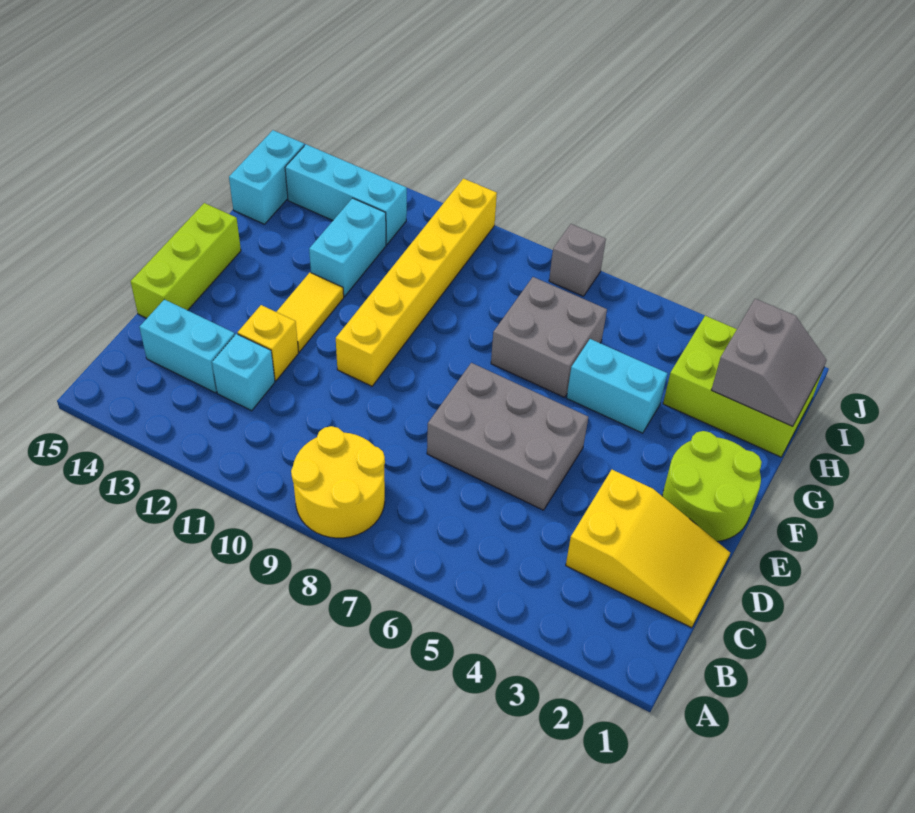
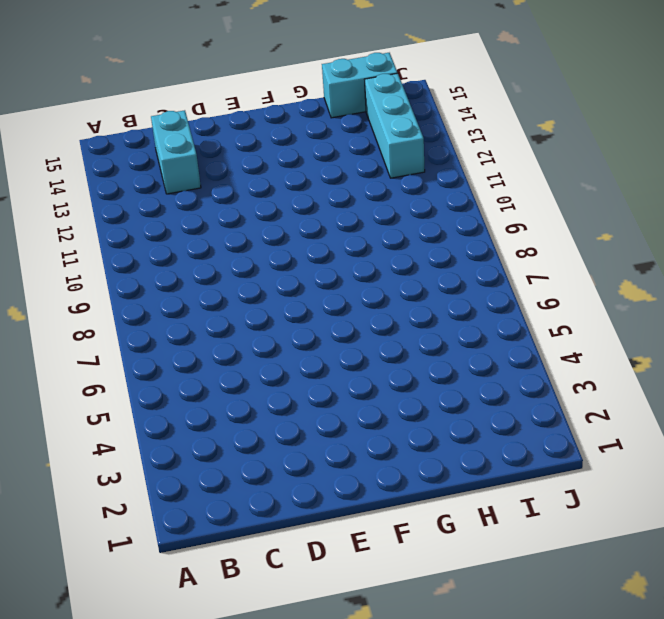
none -> yellow 2x2 round brick [291,426,385,538]
none -> yellow 2x3 slope [566,470,730,628]
none -> cyan 1x1 brick [212,334,275,411]

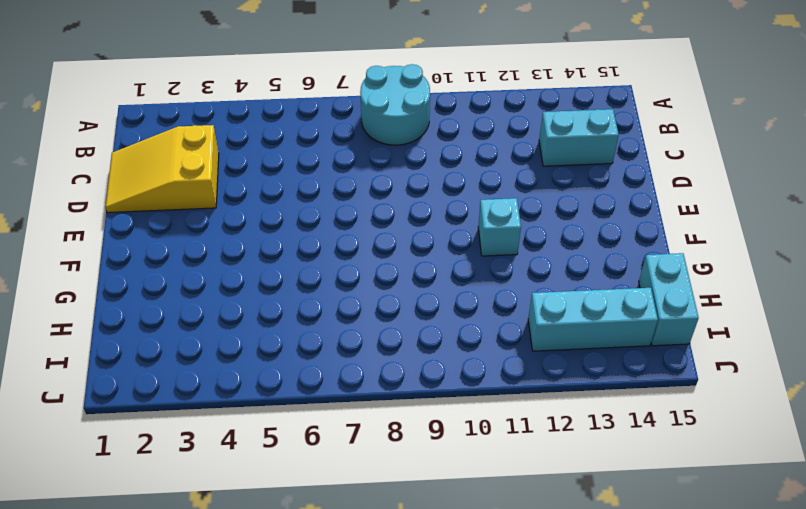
cyan 2x2 round brick [360,64,430,145] -> yellow 2x2 round brick [291,426,385,538]
cyan 1x1 brick [478,198,521,256] -> cyan 1x1 brick moved to [212,334,275,411]
none -> grey 2x3 brick [427,363,588,510]
none -> yellow 1x1 brick [238,305,299,381]
none -> lime 1x3 brick [131,203,241,318]

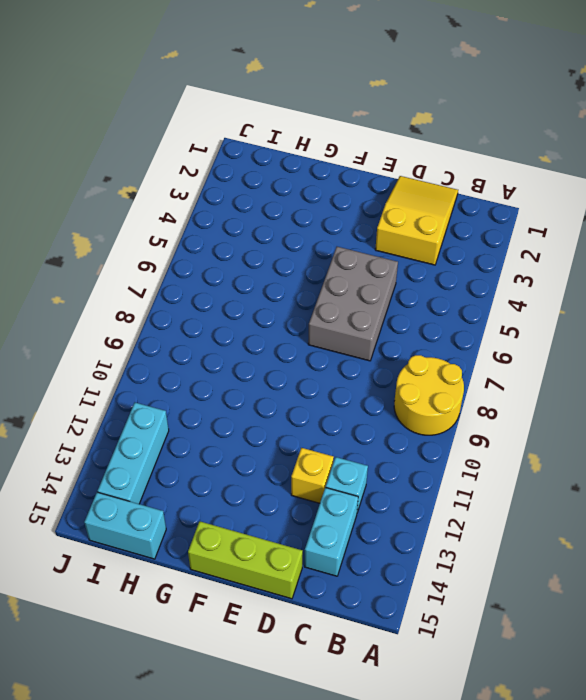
none -> lime 2x2 round brick [662,431,762,541]
none -> yellow 1x6 brick [336,179,497,386]
none -> yellow 1x2 tile [277,273,344,352]

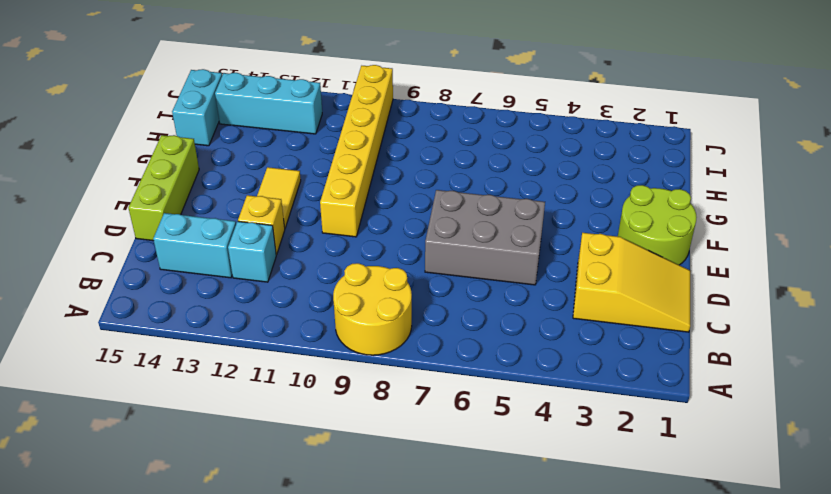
none -> cyan 1x2 brick [567,339,667,433]
none -> grey 2x2 brick [491,277,607,397]
none -> cyan 1x2 brick [309,198,386,296]

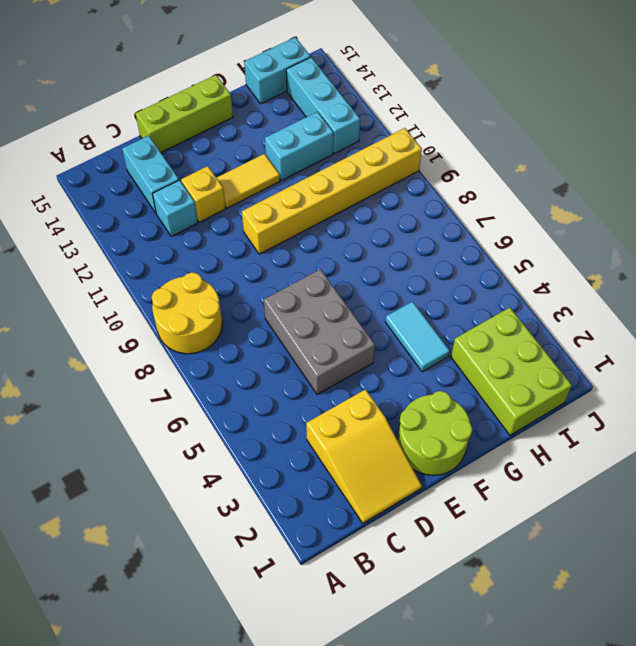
cyan 1x2 tile [386,302,450,372] -> cyan 1x2 brick [567,339,667,433]
none -> grey 2x2 brick [491,277,607,397]
none -> grey 1x1 brick [549,224,606,296]
none -> grey 2x2 slope [711,299,827,427]

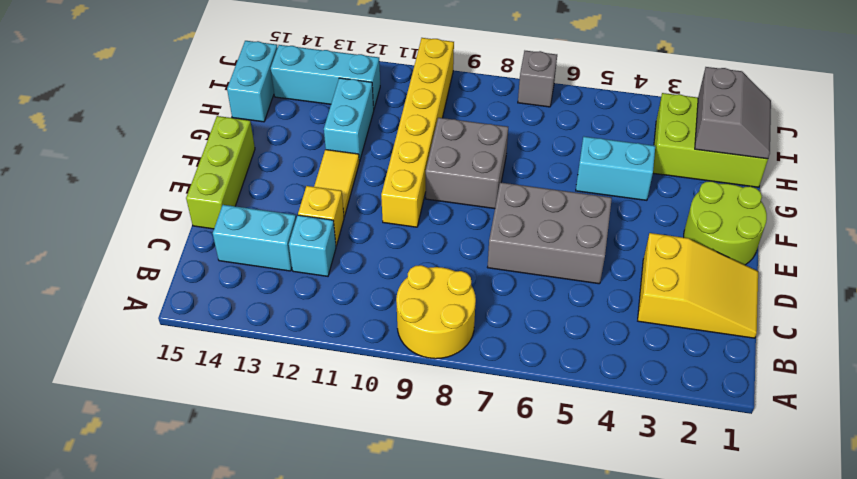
grey 2x2 brick [426,118,508,209] -> grey 2x2 brick moved to [491,277,607,397]

